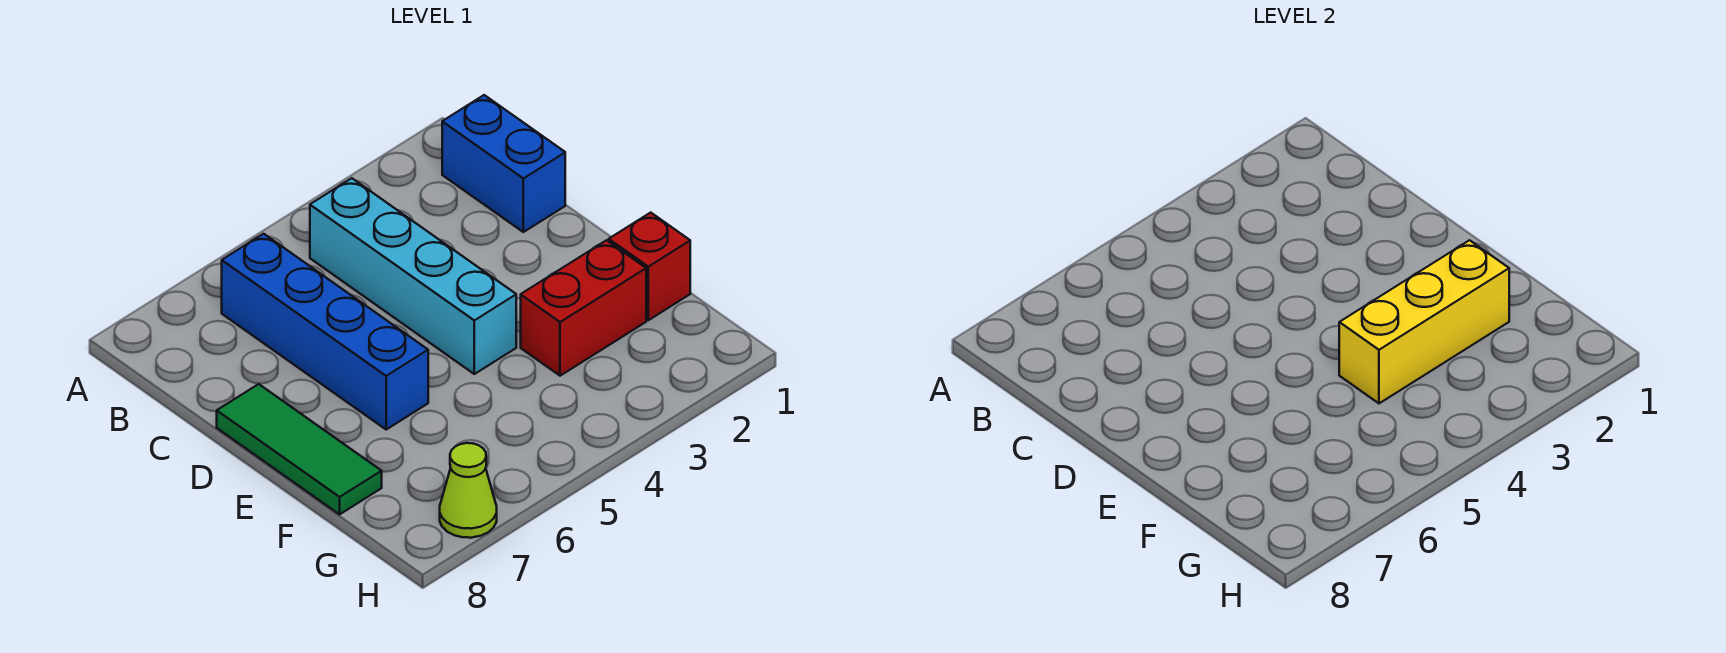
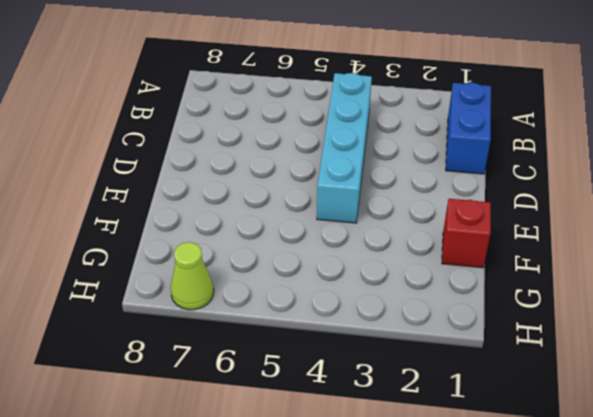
none -> blue 1x4 brick [222,234,428,429]
none -> green 1x3 tile [217,384,382,514]

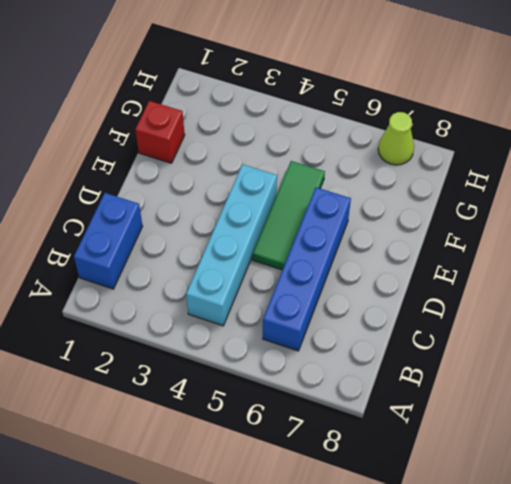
green 1x3 tile [253,161,325,270] -> green 1x3 tile moved to [217,384,382,514]
none -> red 1x2 brick [521,240,646,376]
none -> yellow 1x3 brick [1339,240,1509,403]

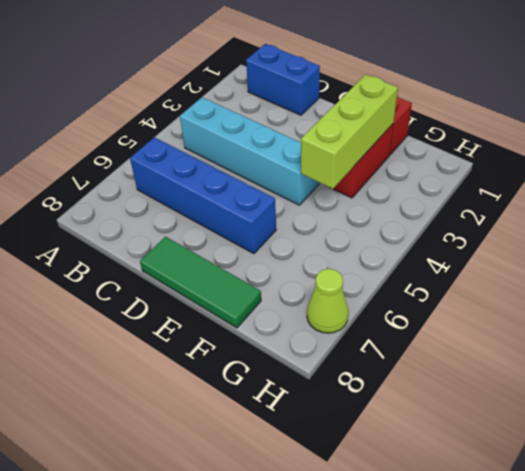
lime 1x3 brick [301,74,398,189] -> yellow 1x3 brick [1339,240,1509,403]

